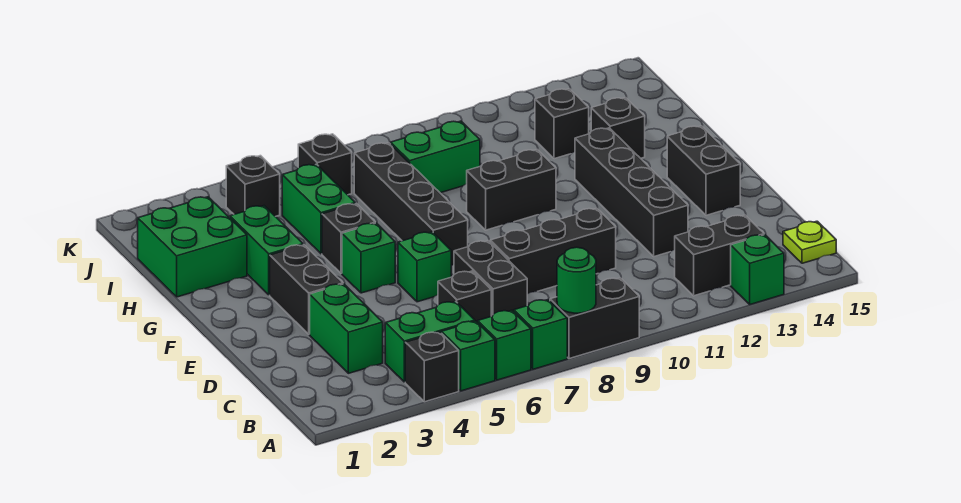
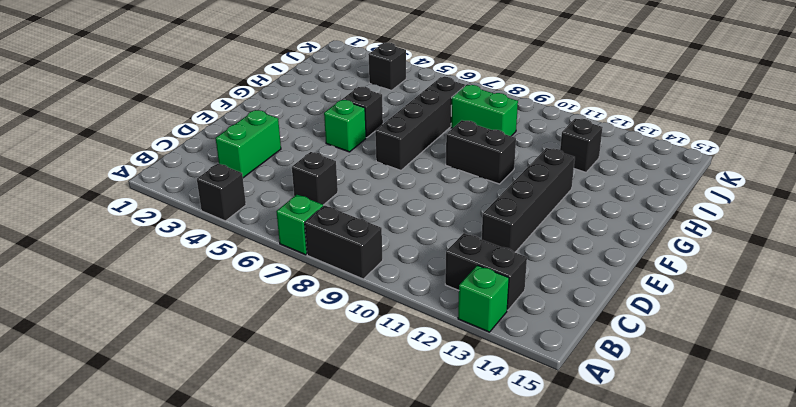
none -> green 1x1 brick [442,321,495,391]
none -> green 1x1 brick [478,310,531,380]
none -> green 1x2 brick [385,302,475,382]
none -> lime 1x1 plate [783,221,836,263]

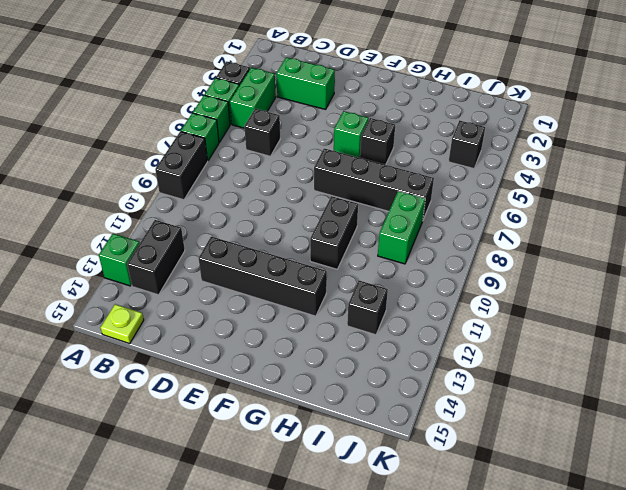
none -> black 1x2 brick [454,241,527,316]
none -> black 1x3 brick [490,208,616,294]
none -> black 1x2 brick [270,245,343,334]
none -> green 1x1 brick [398,232,451,302]

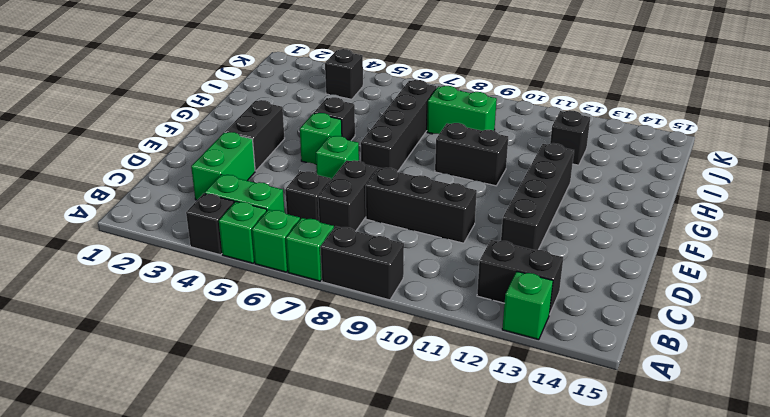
none -> lime 1x1 plate [783,221,836,263]
none -> black 1x2 brick [667,126,740,215]
none -> green 1x2 brick [230,206,303,295]
none -> green 2x2 brick [138,197,247,297]

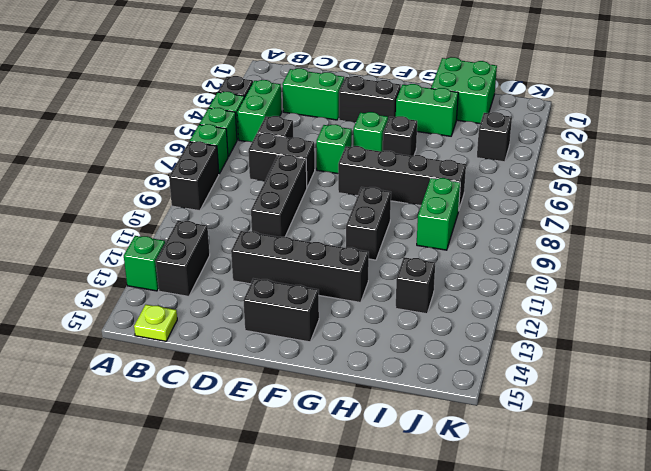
none -> green 1x2 brick [282,164,355,254]
none -> black 1x1 brick [591,98,645,158]
none -> black 1x1 brick [298,134,352,195]
none -> green 1x1 round brick [557,247,596,313]

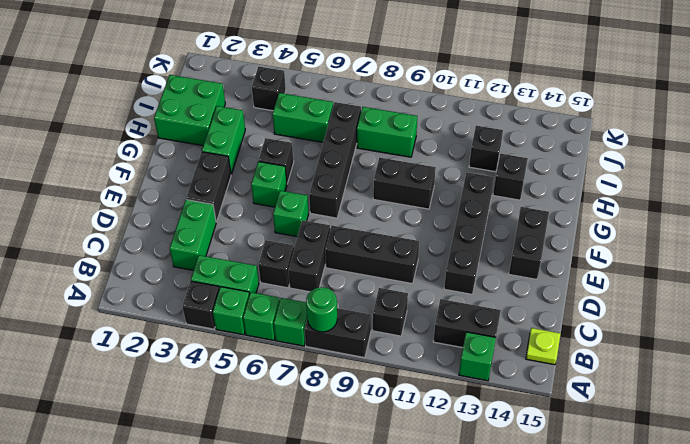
black 1x1 brick [373,288,408,336] -> black 1x1 brick moved to [298,134,352,195]
green 1x2 brick [272,93,333,142] -> green 1x2 brick turned to [282,164,355,254]

